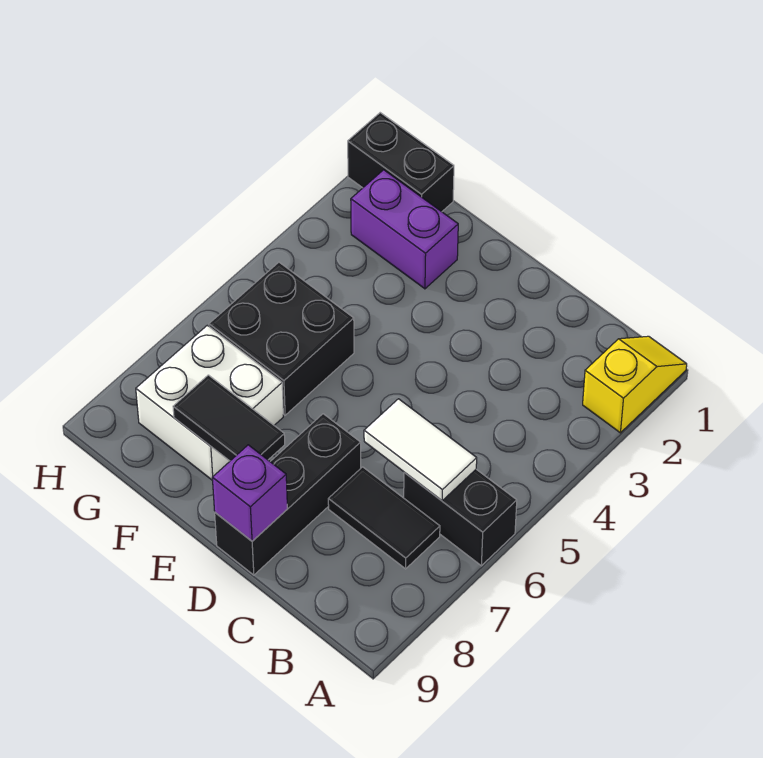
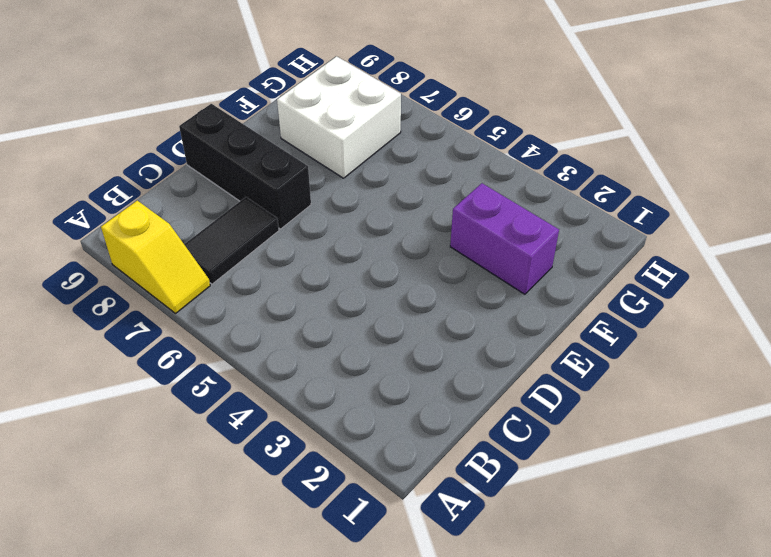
yellow 1x2 slope [101,201,210,313] -> yellow 1x2 slope moved to [583,336,687,433]
purple 1x2 brick [450,183,559,294] -> purple 1x2 brick turned to [351,170,458,289]
none -> black 1x2 brick [404,469,517,566]
none -> black 2x2 brick [209,262,354,415]

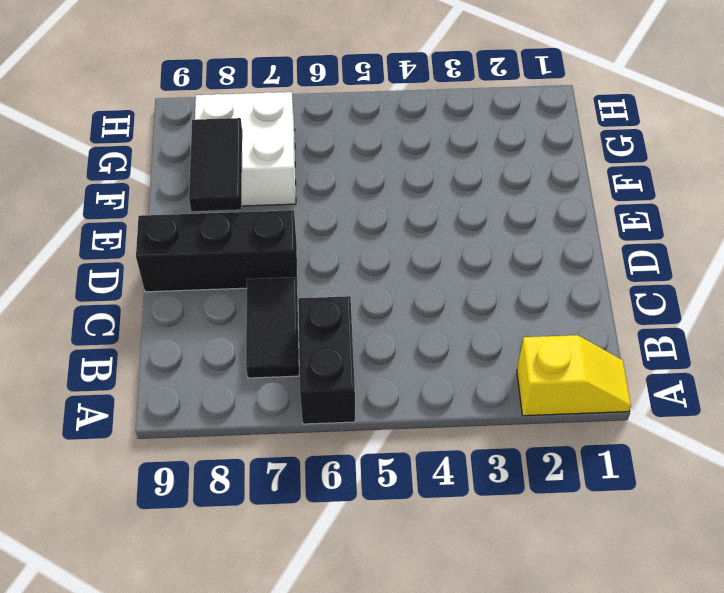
none -> purple 1x2 brick [351,170,458,289]
none -> black 2x2 brick [209,262,354,415]

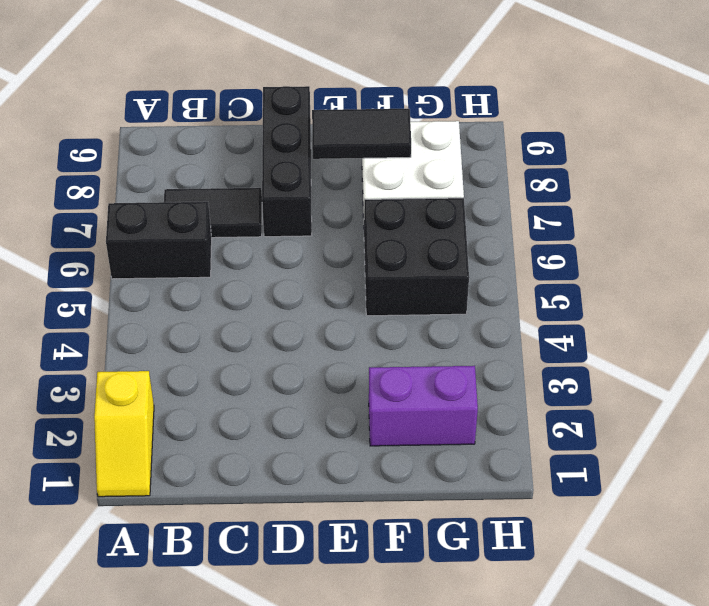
none -> black 1x2 brick [348,113,454,212]
none -> white 1x2 tile [364,399,477,501]

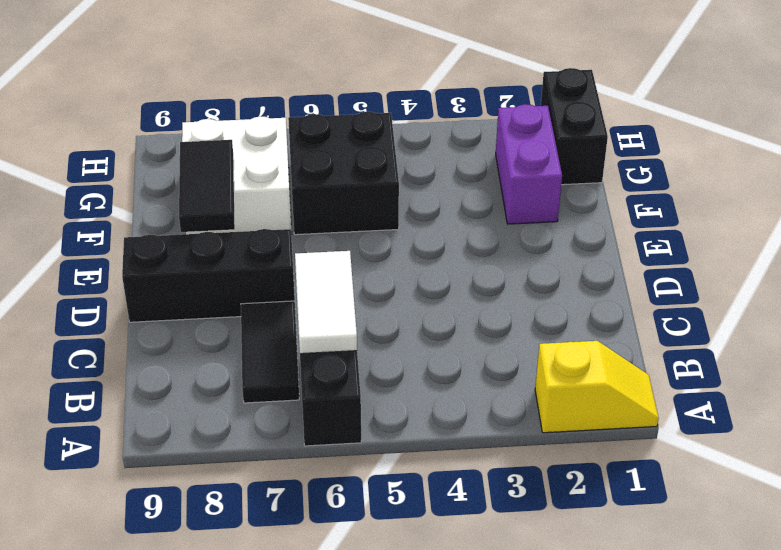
none -> purple 1x1 brick [212,445,287,541]

